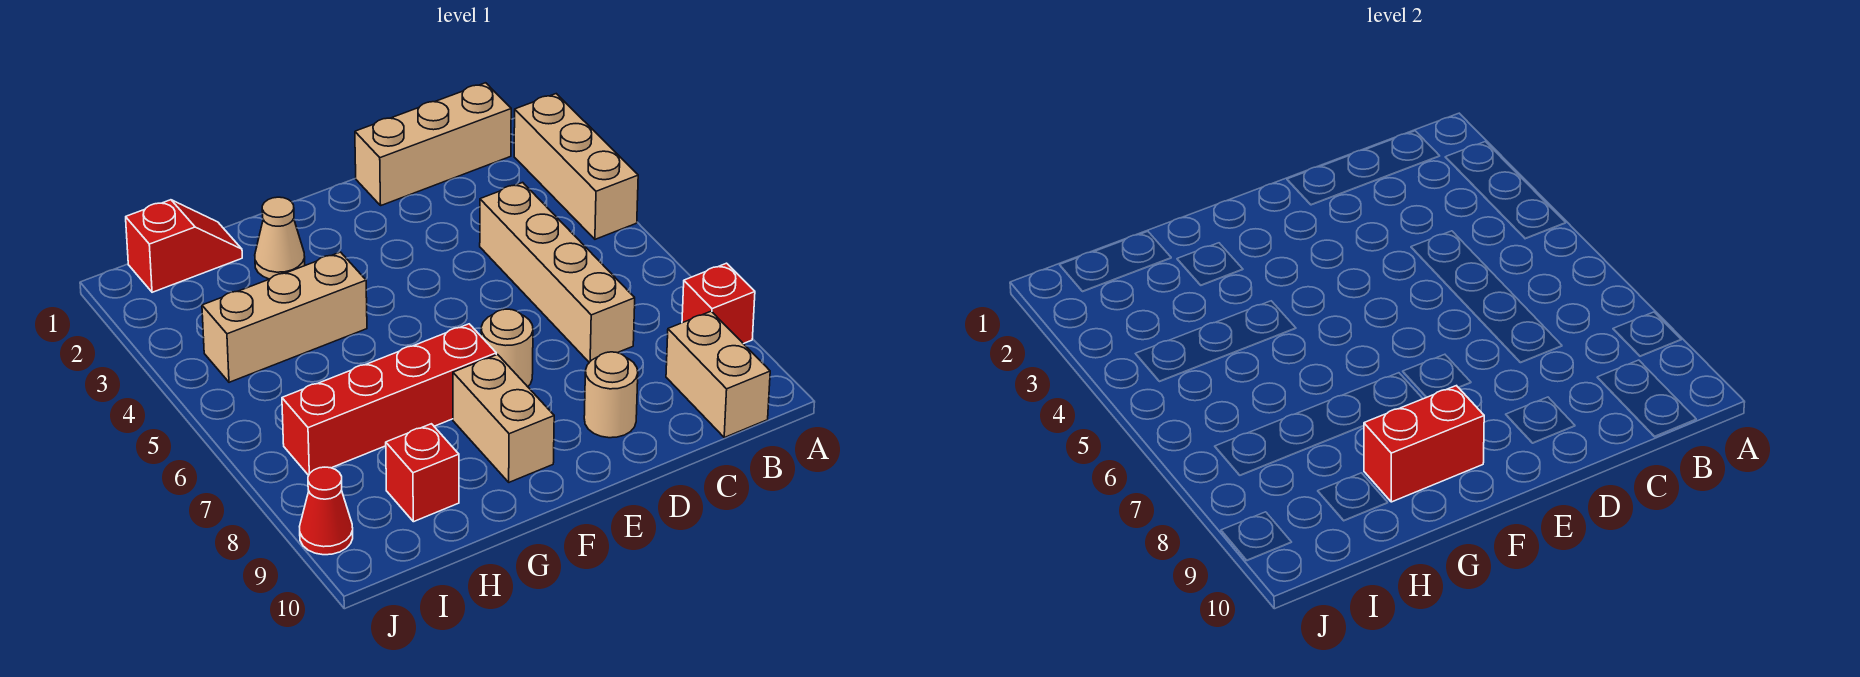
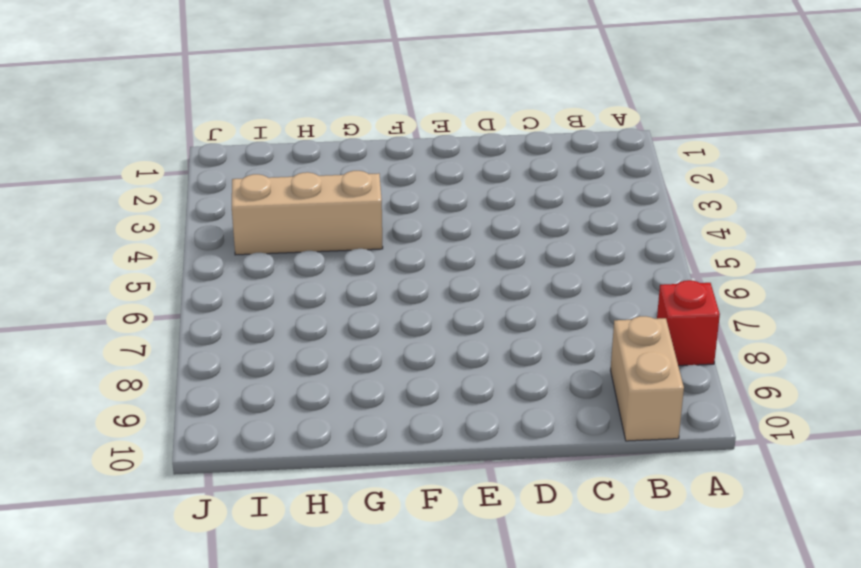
none -> tan 1x3 brick [514,94,638,239]
none -> tan 1x3 brick [355,83,511,205]
none -> tan 1x4 brick [480,182,635,362]

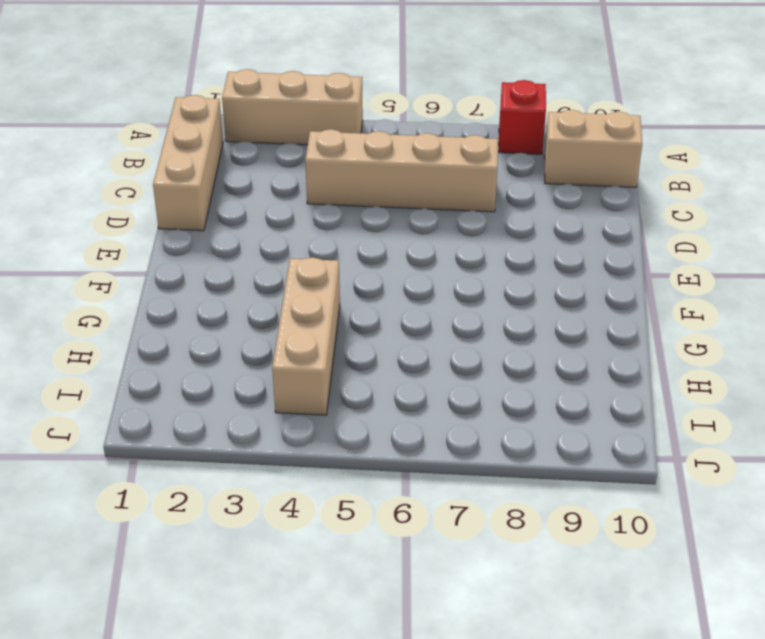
none -> tan 1x1 round brick [584,352,638,438]
none -> tan 1x1 round brick [481,309,533,387]
none -> red 1x4 brick [282,324,496,475]

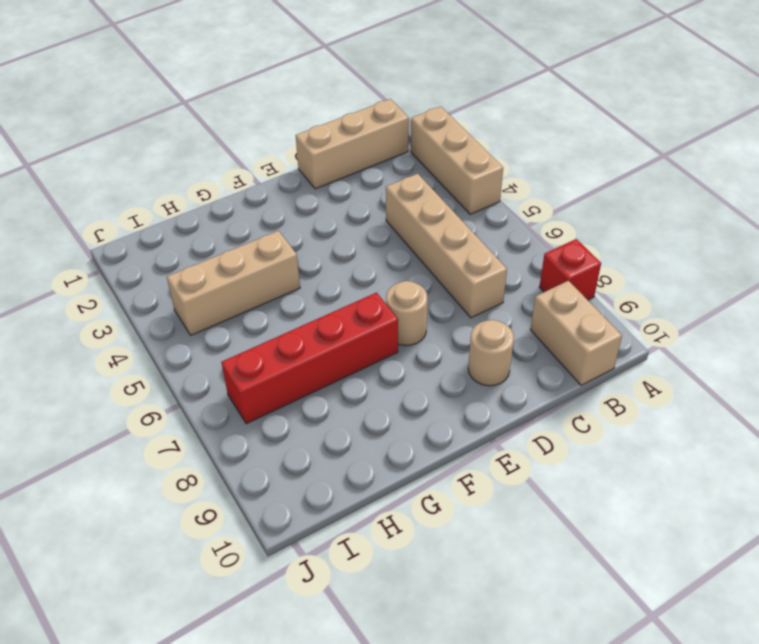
none -> tan 1x2 brick [453,355,554,482]
none -> tan 1x1 cone [255,197,305,279]
none -> red 1x2 slope [126,200,242,292]

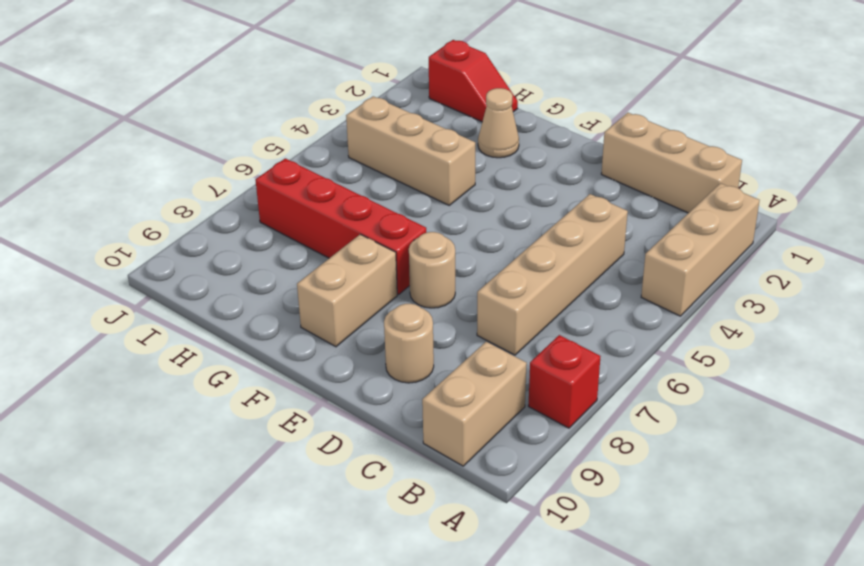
none -> red 1x1 brick [386,424,459,522]
none -> red 1x1 cone [300,467,353,555]
none -> red 1x2 brick [1364,386,1484,502]

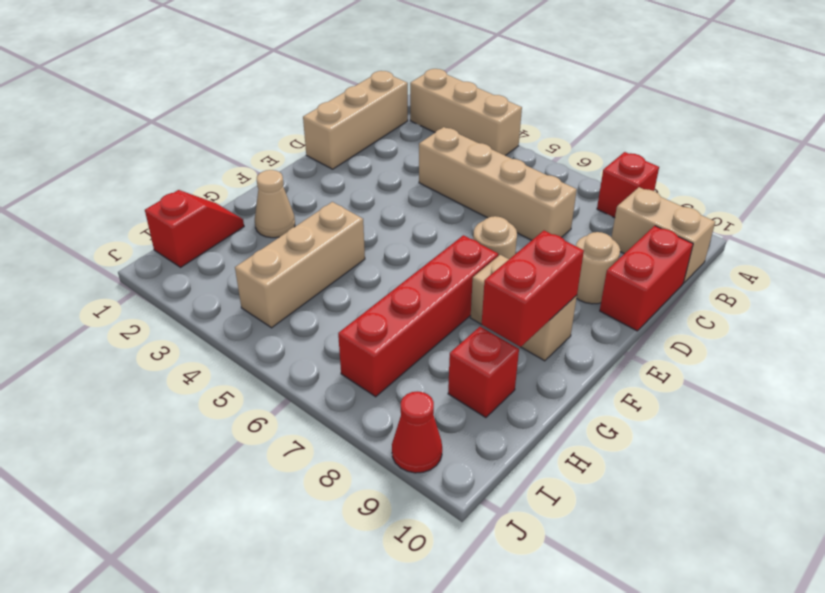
red 1x2 brick [600,226,693,331] -> none

